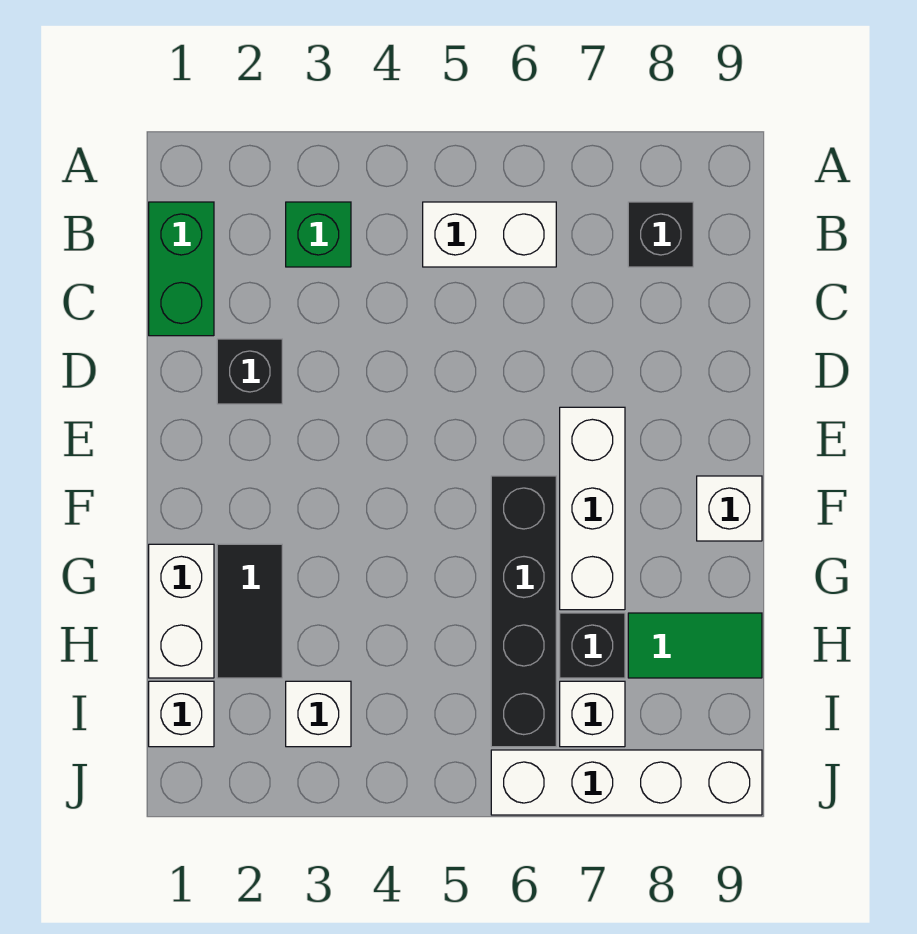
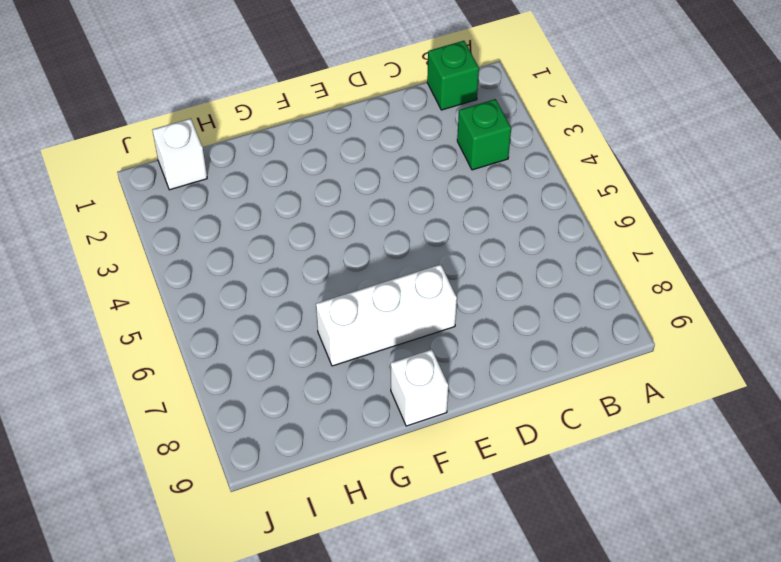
green 1x1 brick [427,41,479,110] -> green 1x2 brick [149,202,214,336]
none -> white 1x2 brick [423,202,556,267]
none -> black 1x1 brick [628,202,693,267]
none -> black 1x1 brick [217,339,282,404]

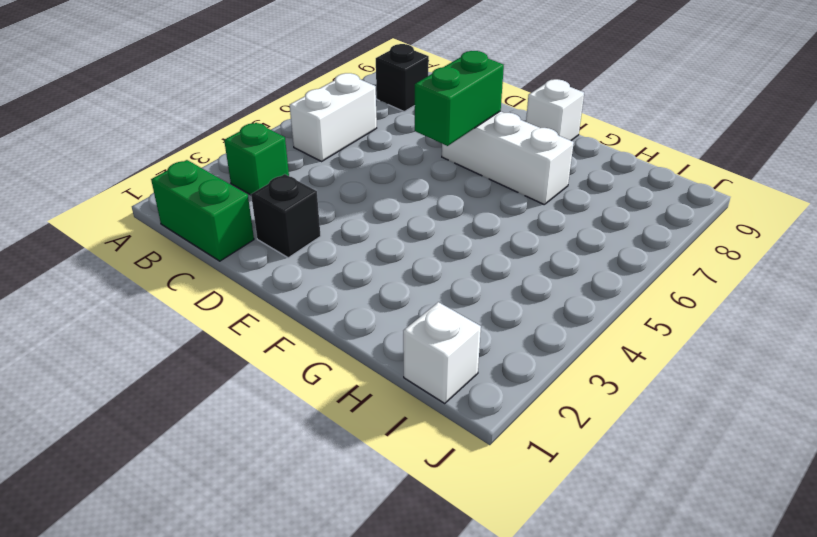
green 1x2 brick [415,51,504,146] -> none
none -> black 1x4 brick [491,476,556,747]
none -> white 1x2 brick [149,544,214,678]
none -> black 1x2 tile [217,544,282,678]

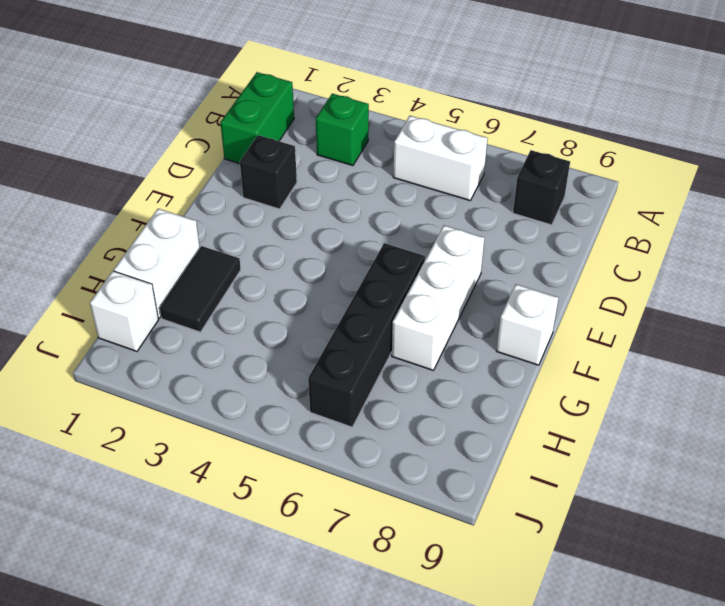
none -> black 1x1 brick [560,613,625,678]
none -> green 1x2 tile [628,613,762,678]
none -> white 1x1 brick [286,681,351,747]

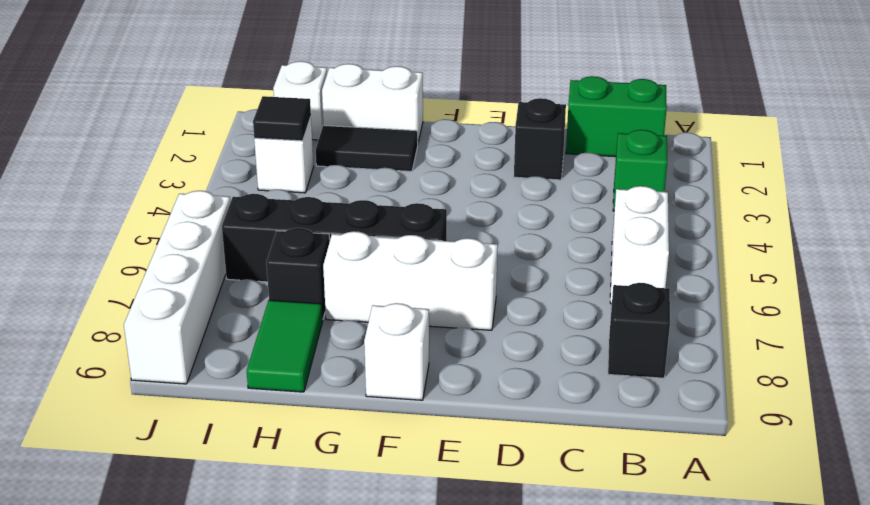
black 1x1 tile [253,96,311,141] -> none
none -> white 1x1 brick [560,681,625,747]

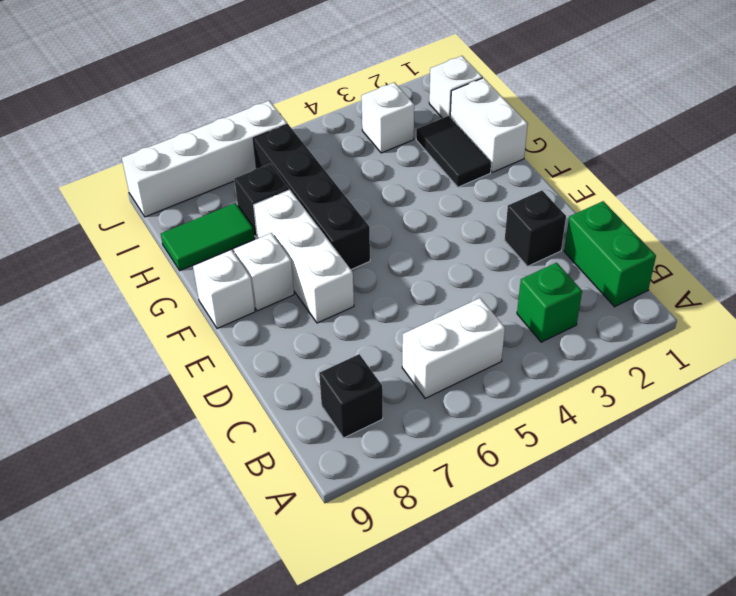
white 1x1 brick [234,233,294,311] -> white 1x1 brick moved to [560,681,625,747]

